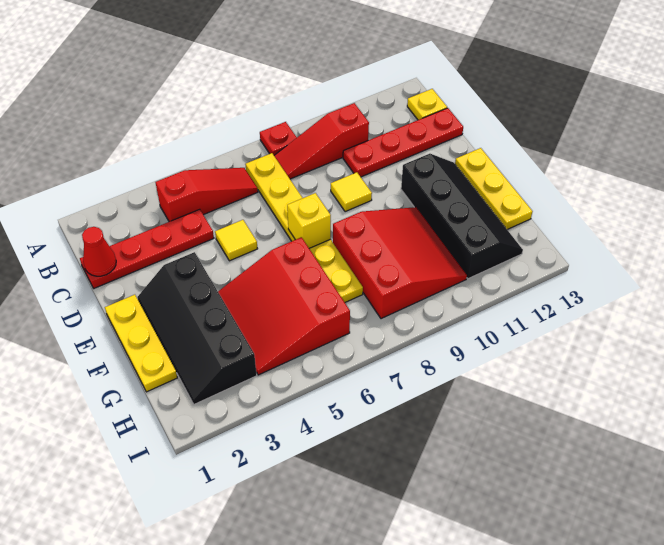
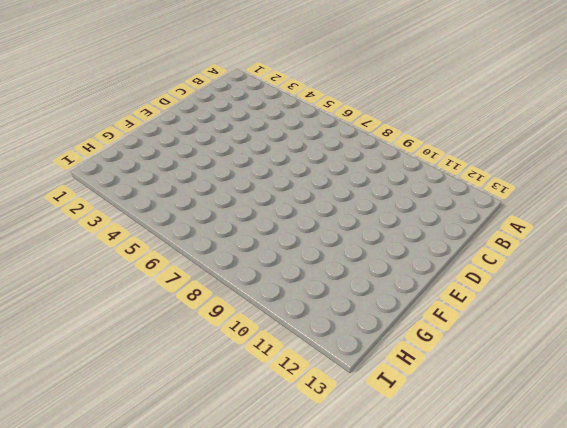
none -> red 1x1 plate [260,122,297,155]
none -> red 1x3 slope [156,168,258,222]
none -> yellow 1x6 plate [245,153,363,302]

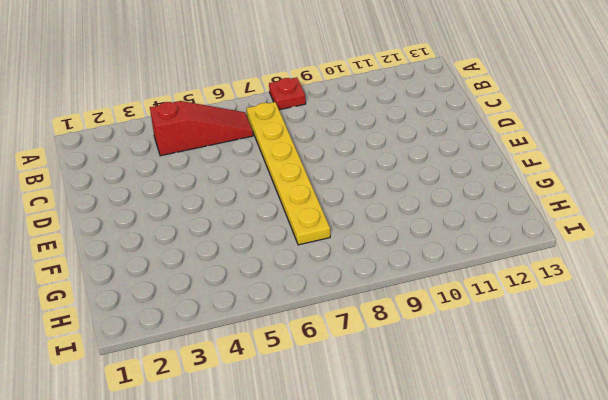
none -> red 1x3 slope [274,103,369,179]
none -> yellow 1x1 plate [407,89,447,120]
none -> red 1x4 plate [80,209,214,288]

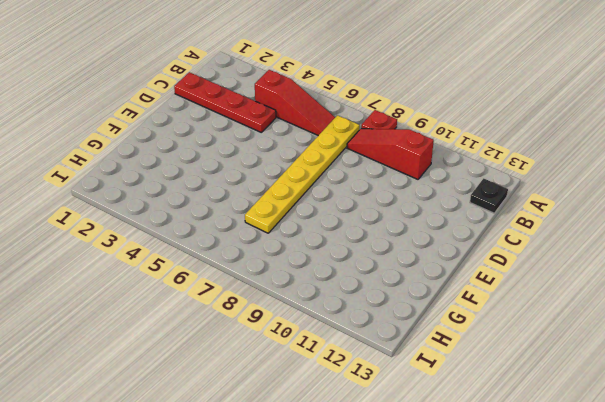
black 1x1 plate [470,179,508,213] -> yellow 1x1 plate [407,89,447,120]
none -> red 1x4 plate [343,108,463,177]
none -> yellow 1x1 tile [215,220,258,261]
none -> yellow 1x1 tile [331,172,372,212]

